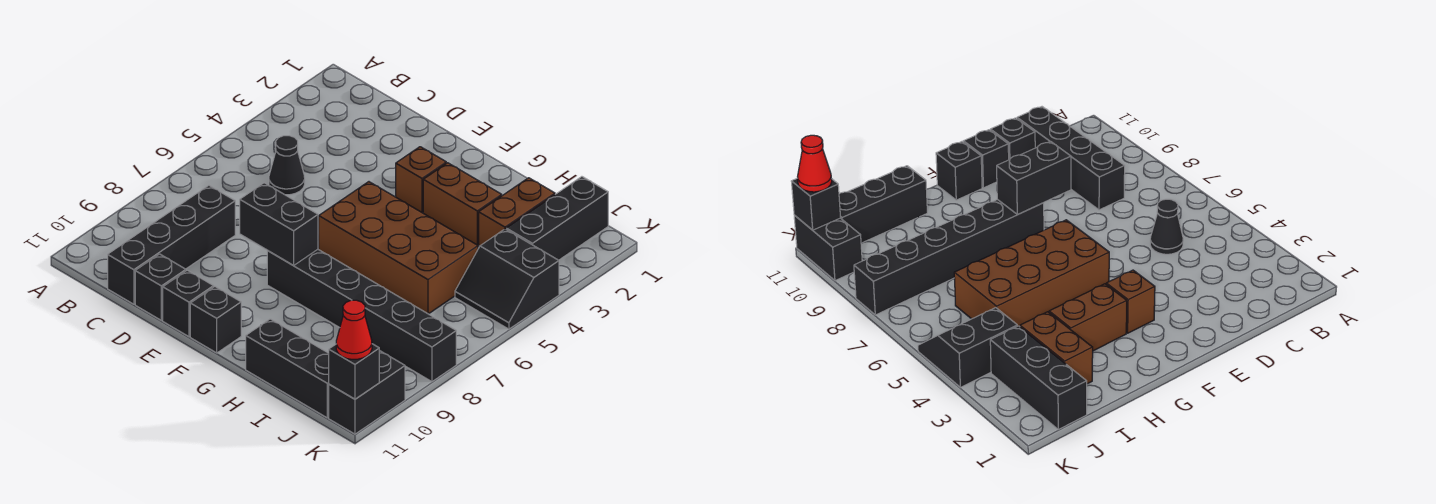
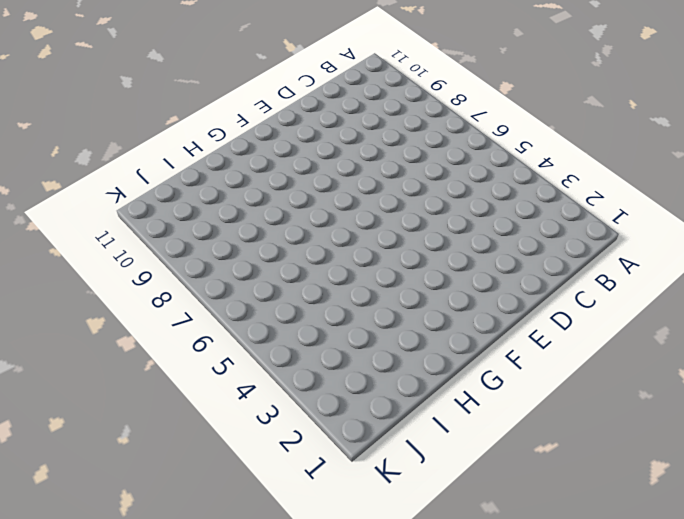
none -> black 1x1 cone [269,136,305,195]
none -> black 1x4 brick [108,185,235,304]
none -> black 1x1 brick [135,254,186,321]

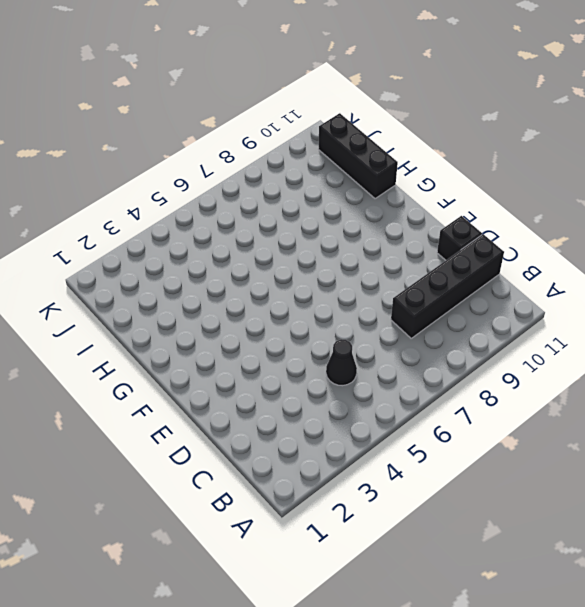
none -> black 1x1 brick [163,270,214,337]
none -> brown 1x1 brick [396,147,446,213]
none -> brown 2x4 brick [319,182,478,314]

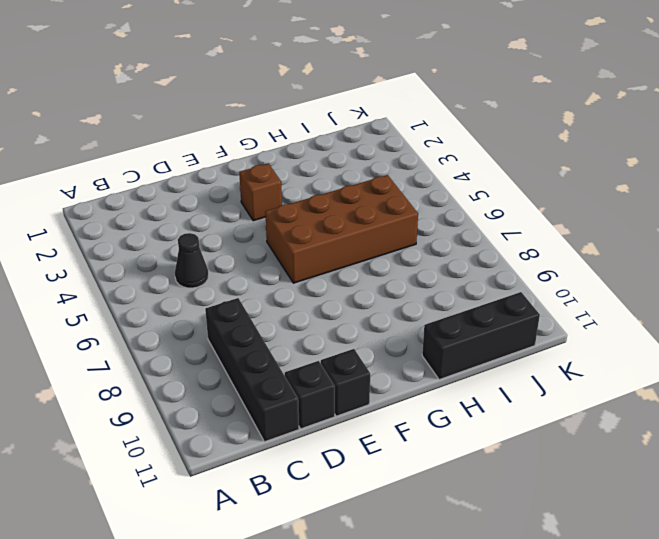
none -> black 1x6 brick [267,249,456,382]
none -> black 1x1 brick [190,287,241,353]
none -> brown 1x2 brick [423,163,502,245]

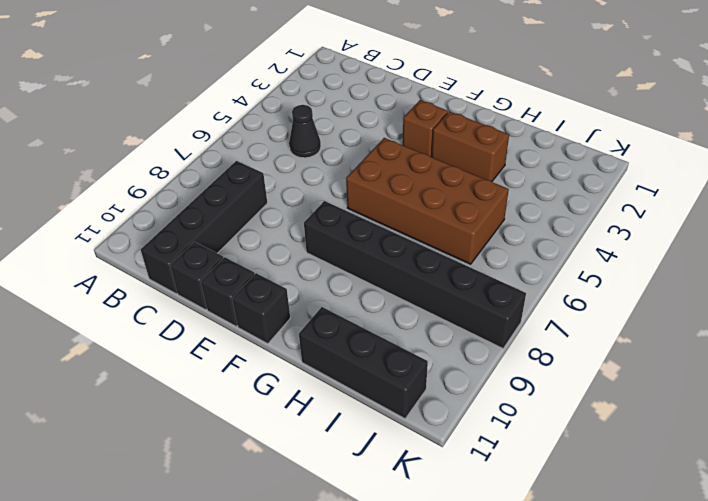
none -> brown 1x2 brick [479,178,555,247]
none -> black 1x3 brick [506,177,608,260]
none -> black 2x2 slope [455,229,559,329]

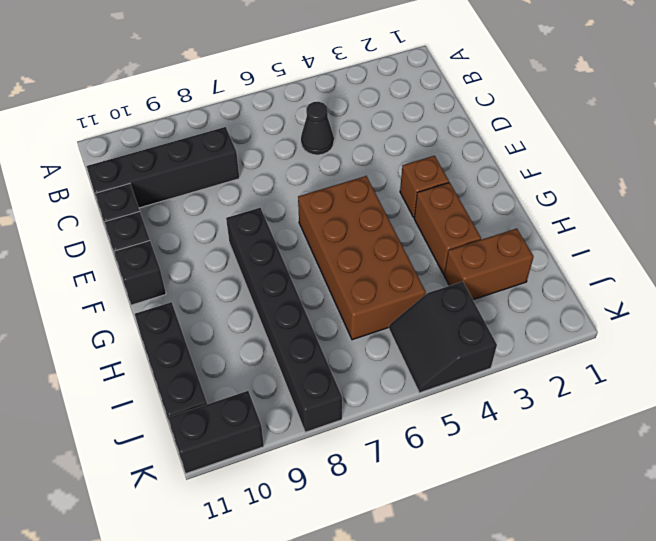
none -> black 1x3 brick [506,177,608,260]
none -> black 1x2 brick [240,183,318,266]
none -> black 1x1 brick [329,344,379,399]

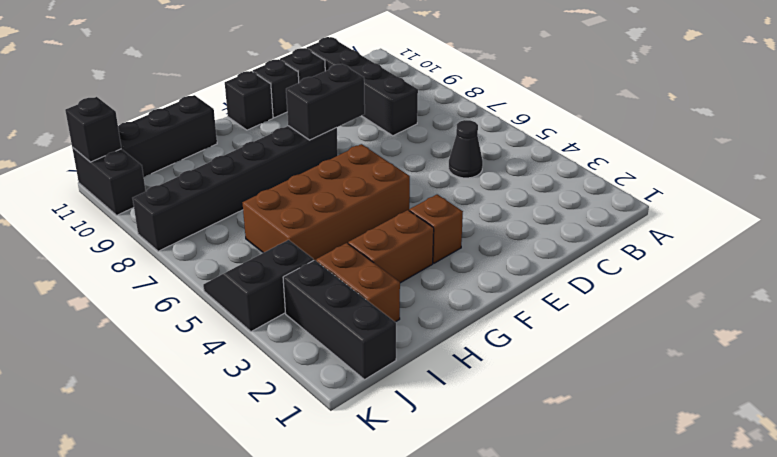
none -> red 1x1 cone [336,300,372,359]

